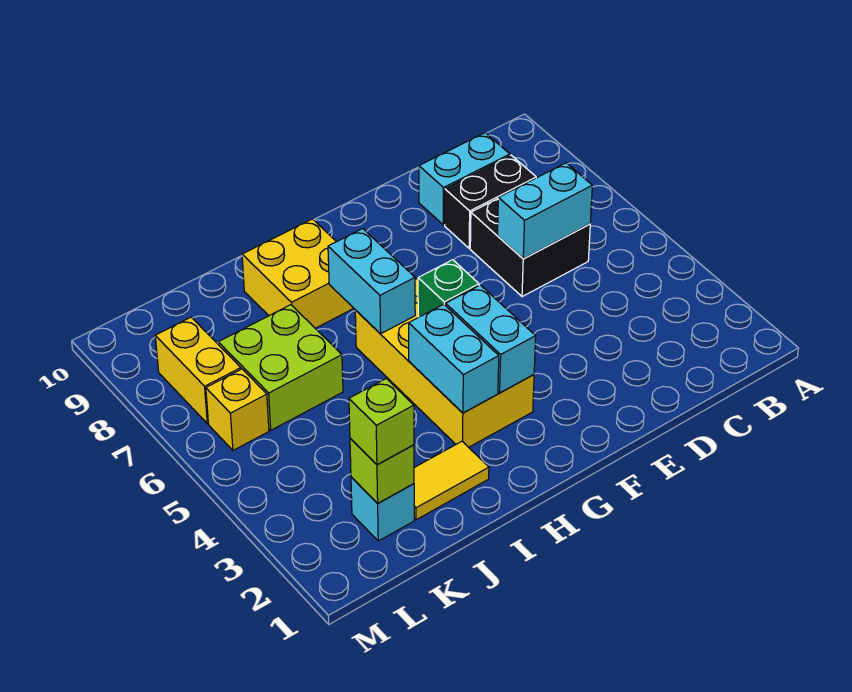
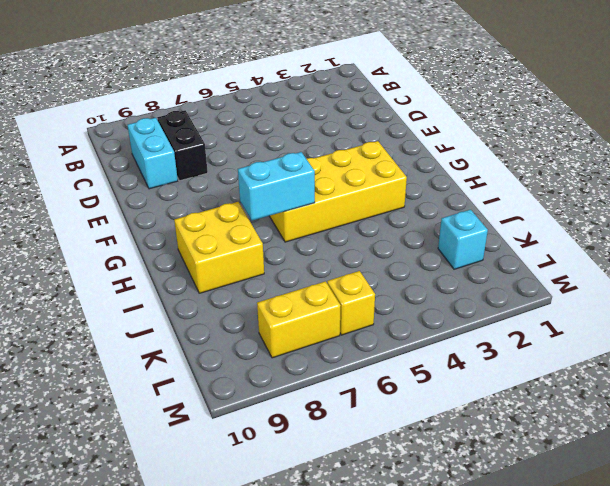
none -> black 2x2 brick [470,199,590,297]
none -> yellow 1x2 tile [414,441,489,520]
none -> lime 2x2 brick [218,305,343,430]

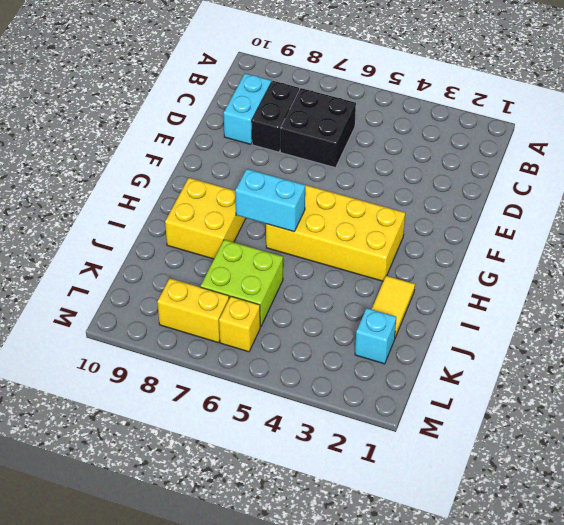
none -> cyan 1x2 brick [498,163,592,259]
none -> cyan 1x2 brick [446,285,536,393]
none -> green 1x1 brick [418,260,479,317]

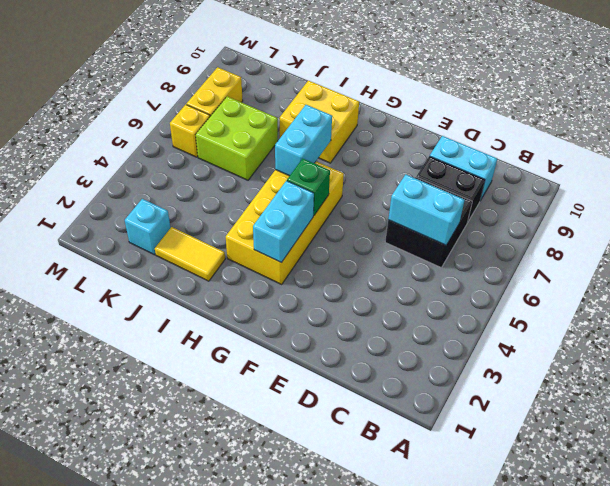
none -> cyan 1x2 brick [409,304,499,413]
none -> lime 1x1 brick [350,438,414,503]
none -> lime 1x1 brick [349,378,414,465]

